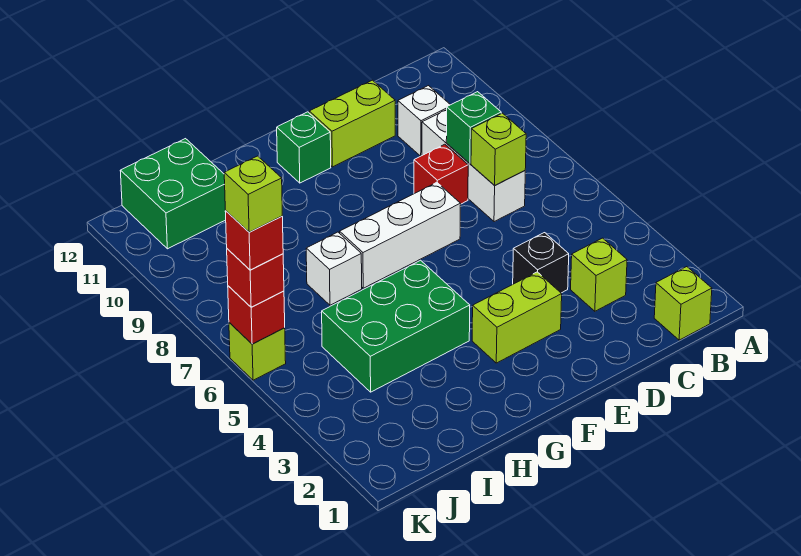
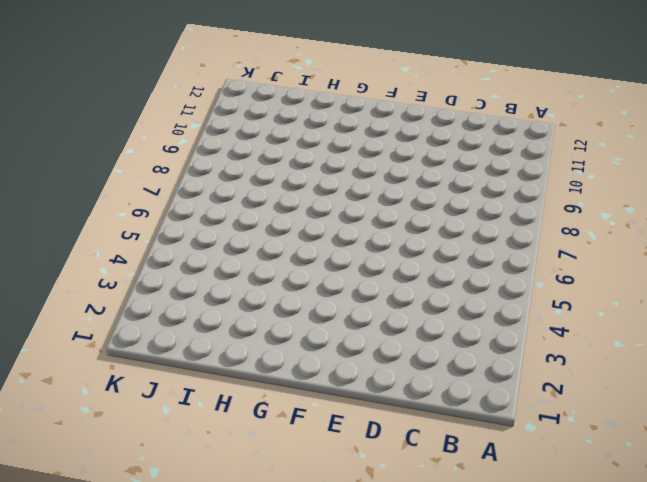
none -> lime 1x1 brick [654,267,712,340]
none -> lime 1x1 brick [571,238,627,311]
none -> white 1x3 brick [422,110,525,222]

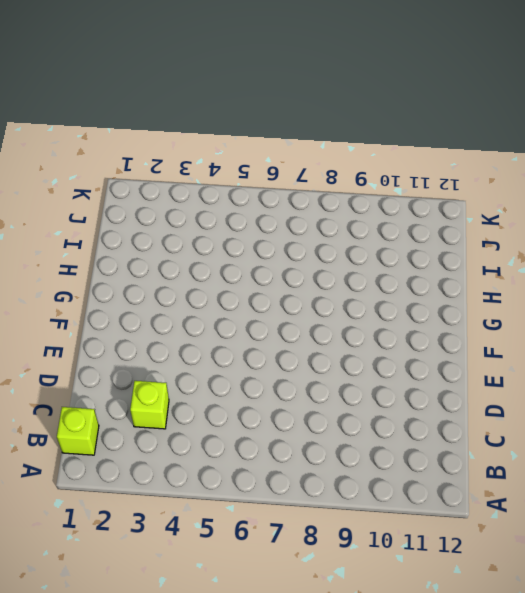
none -> white 1x3 brick [422,110,525,222]
none -> white 1x1 brick [398,86,450,156]
none -> black 1x1 brick [513,233,569,293]

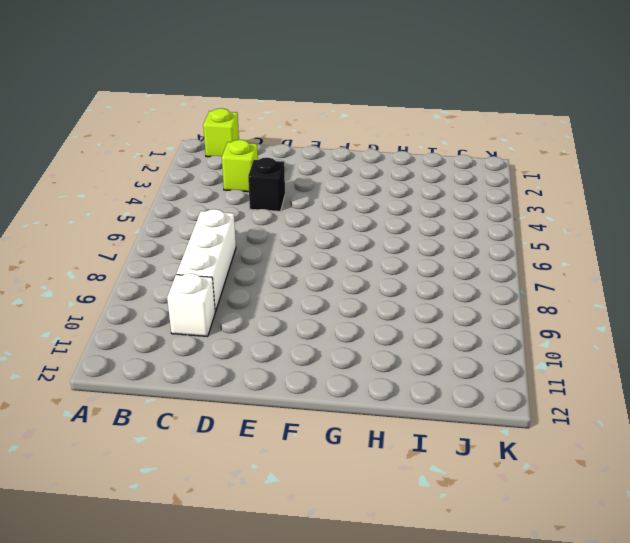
none -> red 1x1 brick [414,144,468,204]
none -> lime 1x2 brick [309,80,395,167]
none -> lime 1x2 brick [472,272,562,363]

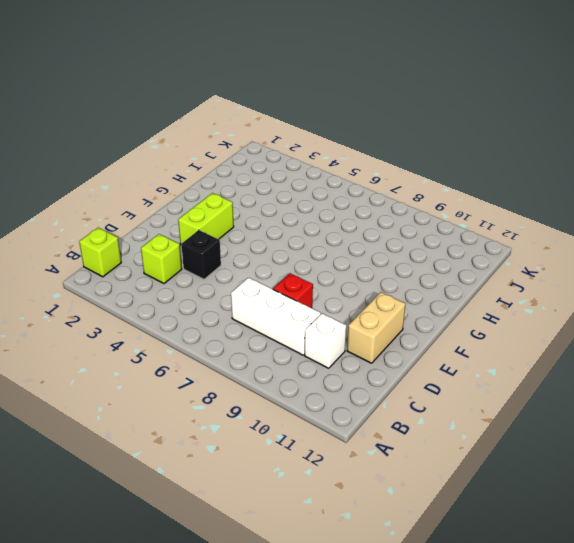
tan 1x2 brick [347,292,405,363] -> lime 1x2 brick [309,80,395,167]
none -> white 1x3 brick [340,182,461,288]
none -> green 1x1 brick [277,112,331,183]
none -> green 2x3 brick [322,260,470,392]

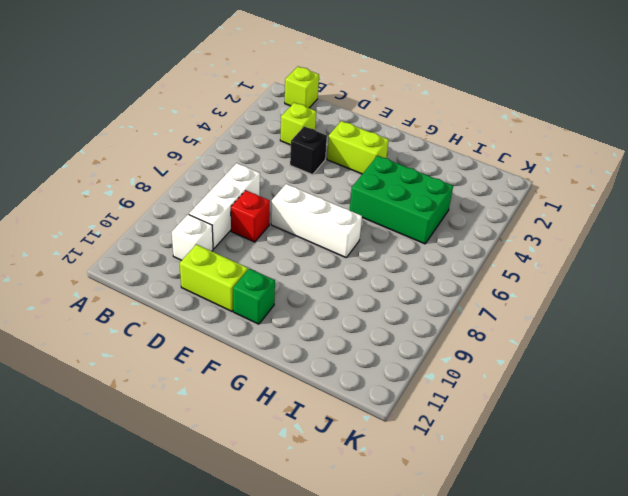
none -> white 1x1 brick [306,232,362,305]
none -> green 2x2 brick [120,139,226,249]
none -> lime 1x1 brick [229,323,286,380]

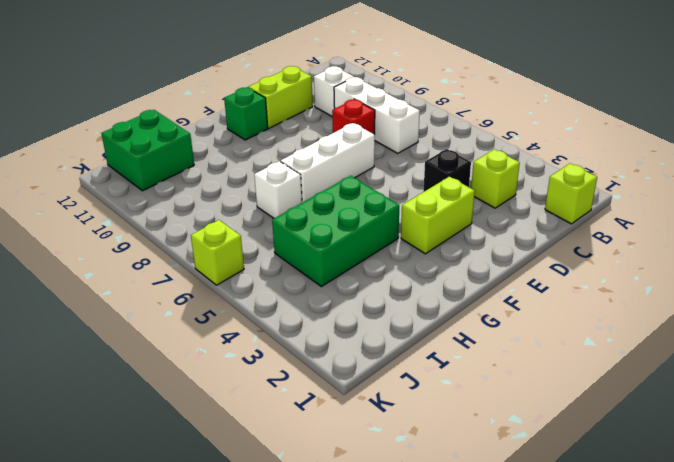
none -> lime 1x1 brick [471,113,526,185]
none -> green 1x1 brick [446,92,501,163]
none -> red 1x1 brick [228,286,285,344]

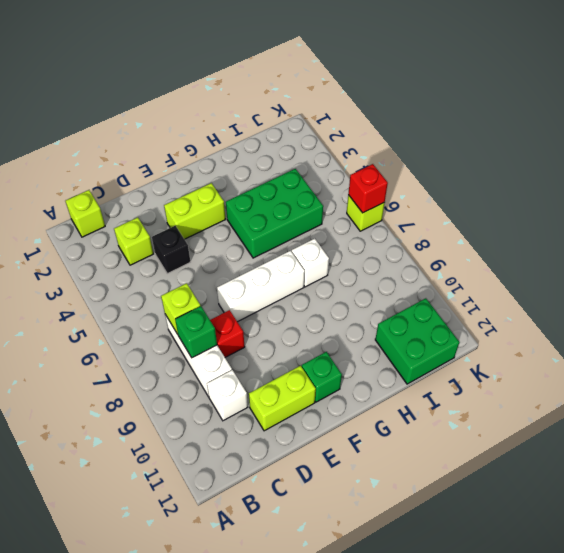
none -> red 1x1 brick [227,249,284,307]
none -> red 1x1 brick [225,211,283,270]
none -> lime 1x1 brick [224,156,282,232]

